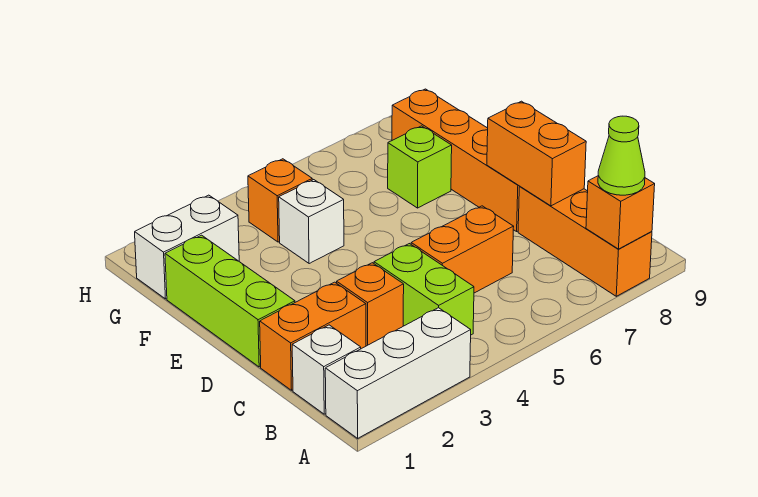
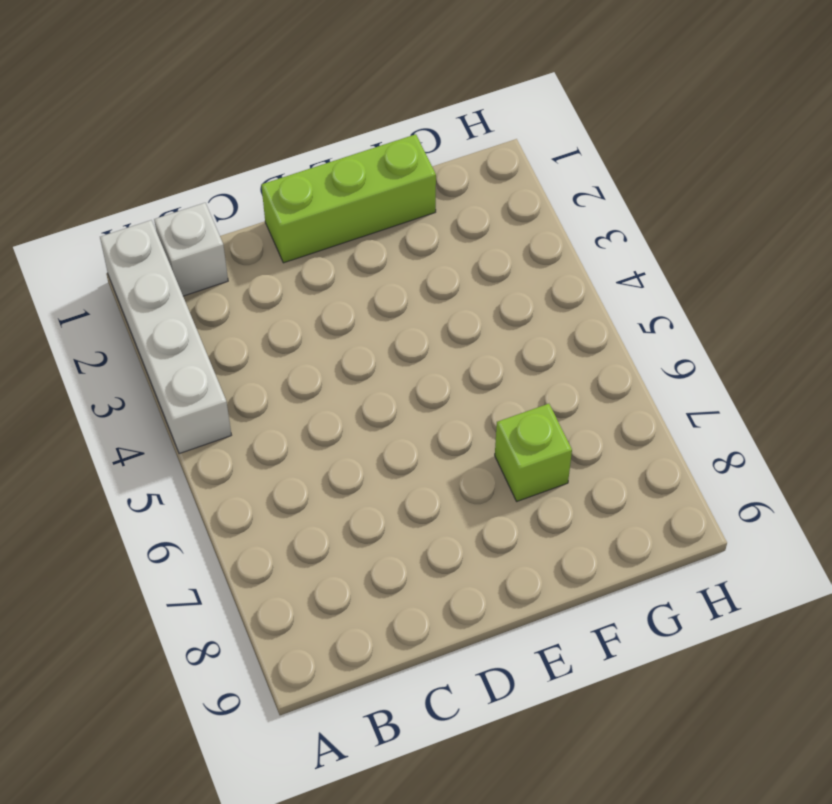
white 1x4 brick [100,220,231,454] -> white 1x3 brick [325,308,471,438]
none -> orange 1x3 brick [518,187,652,296]
none -> lime 1x2 brick [374,244,474,335]
none -> orange 1x2 brick [260,282,366,390]

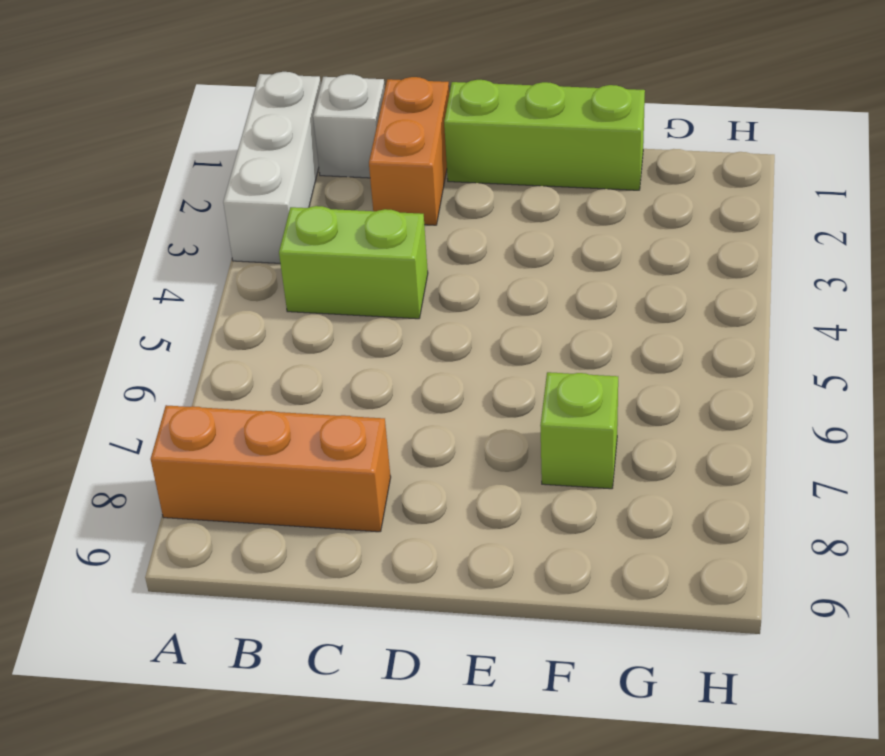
none -> orange 1x1 brick [337,263,404,346]
none -> orange 1x2 brick [411,206,514,293]
none -> orange 1x4 brick [392,89,520,231]

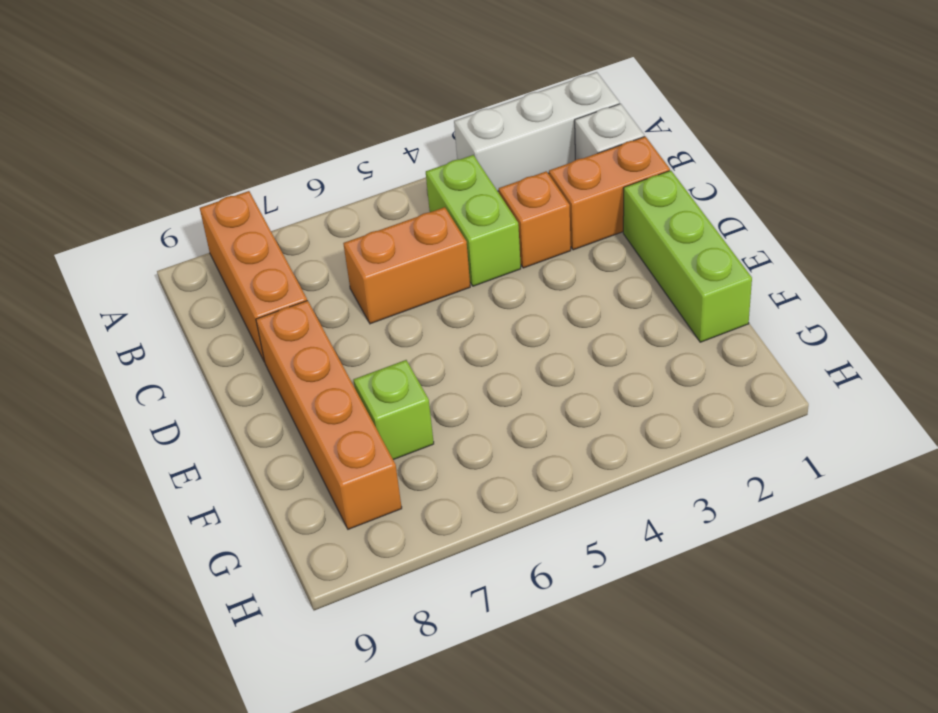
none -> white 1x1 brick [279,180,344,264]
none -> white 1x2 brick [135,195,239,299]
none -> orange 1x1 brick [248,159,312,242]

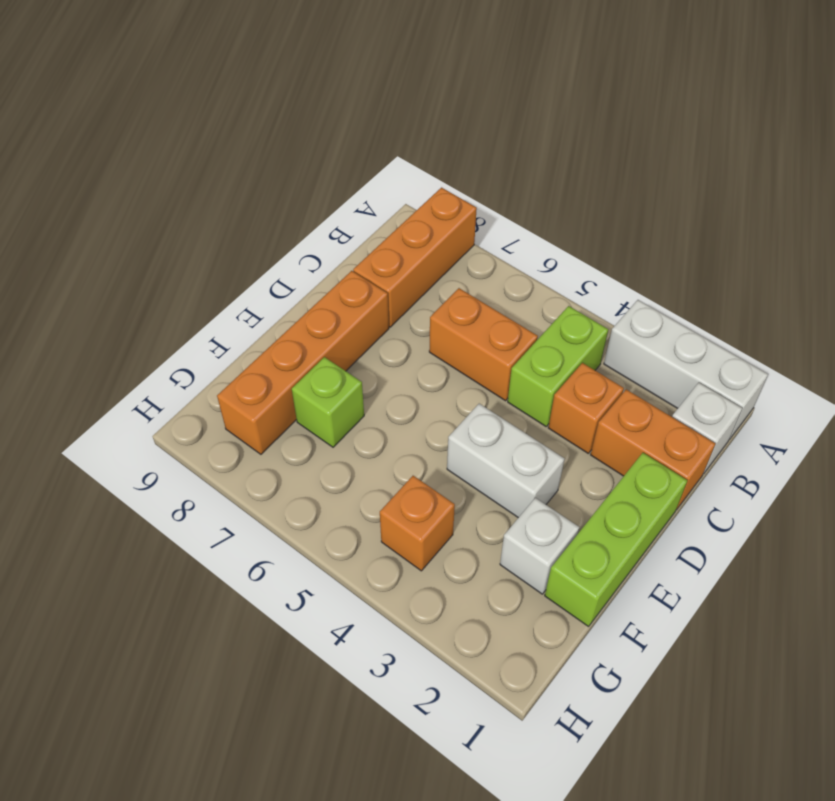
white 1x2 brick [447,404,564,518] -> white 1x2 brick moved to [135,195,239,299]
white 1x1 brick [500,498,579,594] -> white 1x1 brick moved to [279,180,344,264]
none -> orange 1x1 brick [586,176,655,249]
none -> orange 1x2 brick [487,101,586,206]
none -> lime 1x1 cone [598,116,645,195]

